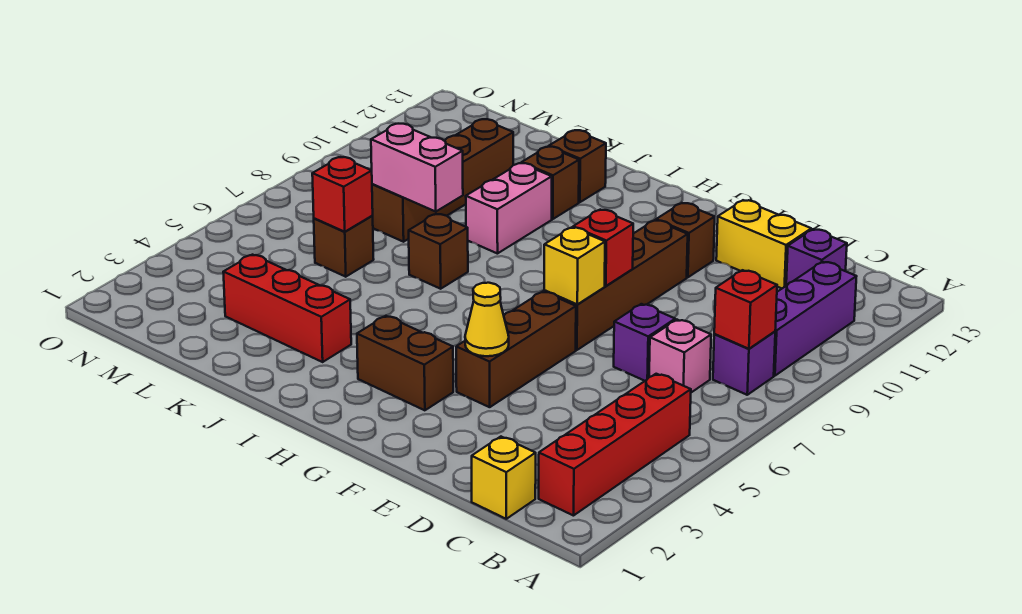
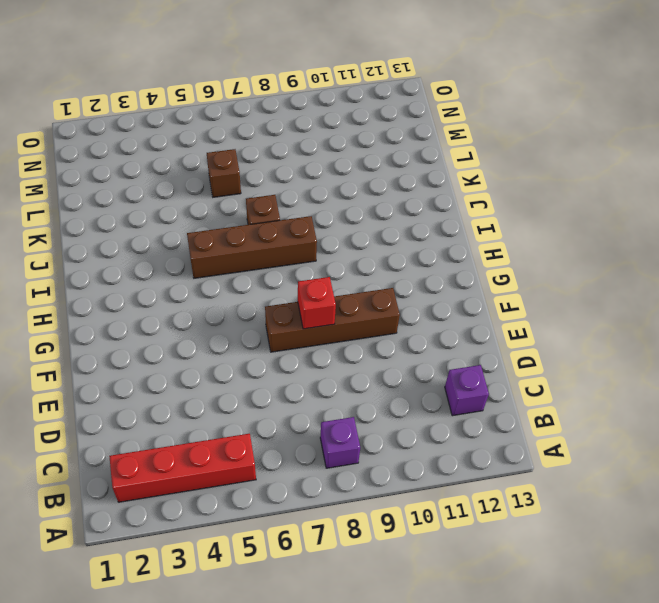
brown 1x4 brick [187,216,317,278] -> brown 1x4 brick moved to [372,119,513,242]
none -> purple 1x3 brick [774,262,857,376]
none -> yellow 1x1 brick [472,437,536,519]
none -> pink 1x1 brick [649,320,711,392]

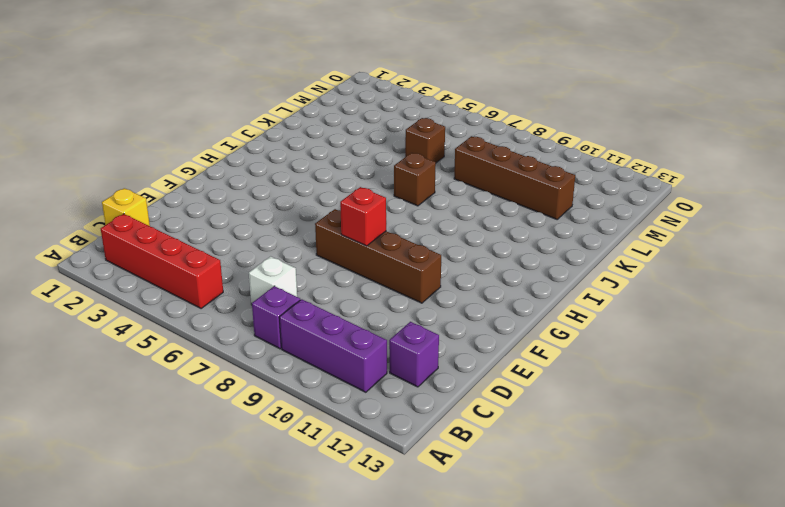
white 1x1 brick [249,256,297,305] -> pink 1x1 brick [649,320,711,392]
none -> purple 1x1 brick [614,304,675,381]
none -> yellow 1x2 brick [716,200,811,288]
none -> brown 1x3 brick [456,291,576,407]

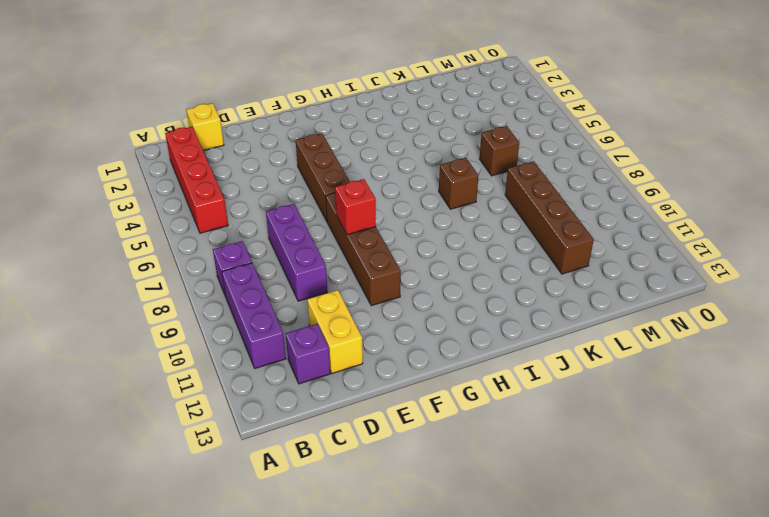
purple 1x3 brick [266,204,328,301] -> purple 1x1 brick [614,304,675,381]
yellow 1x2 brick [307,290,363,373] -> yellow 1x2 brick turned to [716,200,811,288]
none -> pink 1x1 brick [649,320,711,392]
none -> brown 1x1 brick [656,203,715,277]
none -> brown 1x2 brick [357,316,453,410]

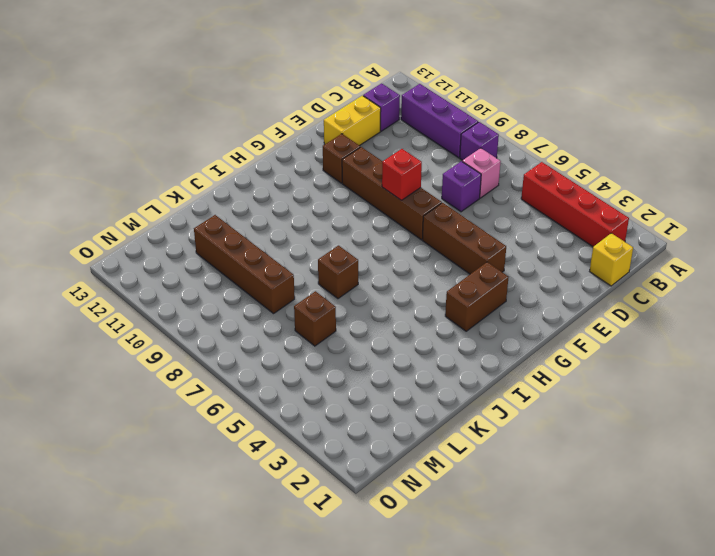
none -> red 1x3 brick [223,255,351,362]
none -> pink 1x2 brick [466,163,552,254]
none -> brown 1x1 brick [522,147,579,219]

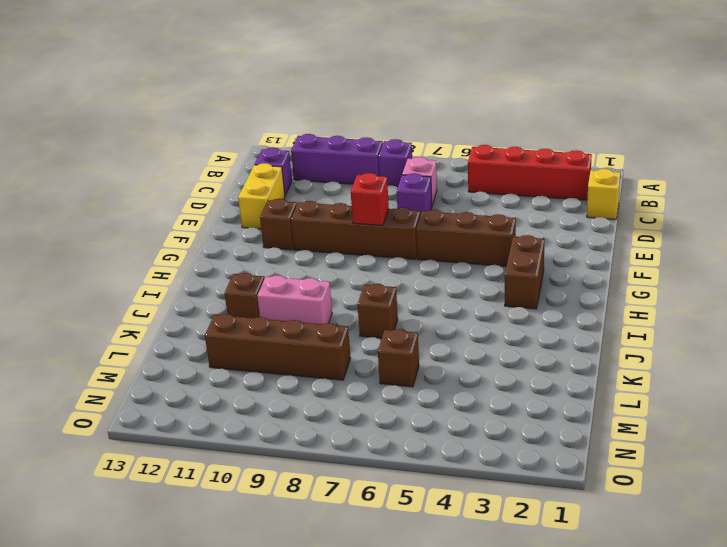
none -> red 1x3 brick [223,255,351,362]
none -> brown 1x1 brick [549,130,606,202]
none -> red 1x1 brick [714,270,777,349]

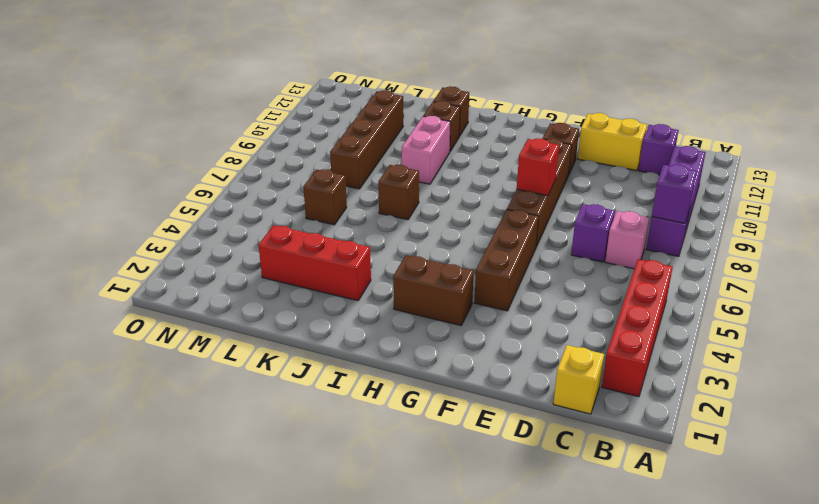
purple 1x1 brick [652,165,697,223] -> red 1x1 brick [714,270,777,349]
none -> yellow 1x1 cone [465,283,509,356]
none -> yellow 1x1 brick [544,227,605,305]
none -> pink 1x2 brick [371,124,463,211]

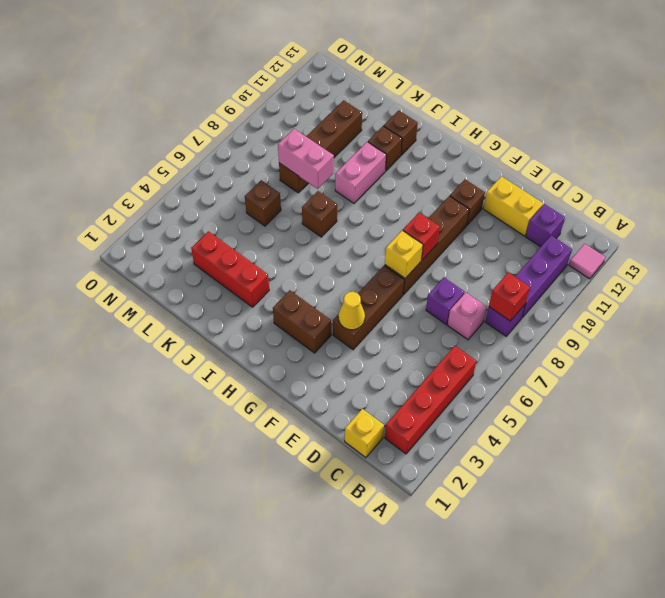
pink 1x1 tile [569,244,605,279] -> none
none -> red 1x1 brick [312,157,373,232]

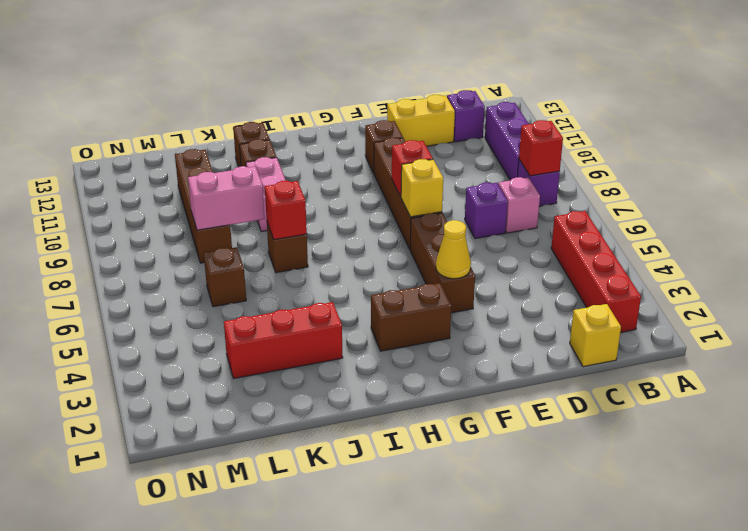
red 1x1 brick [265,181,307,240] -> red 1x1 brick moved to [312,157,373,232]

